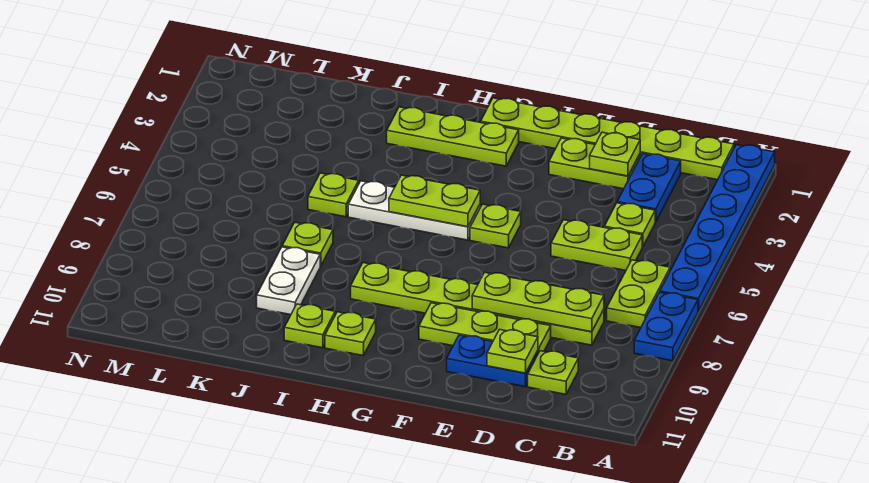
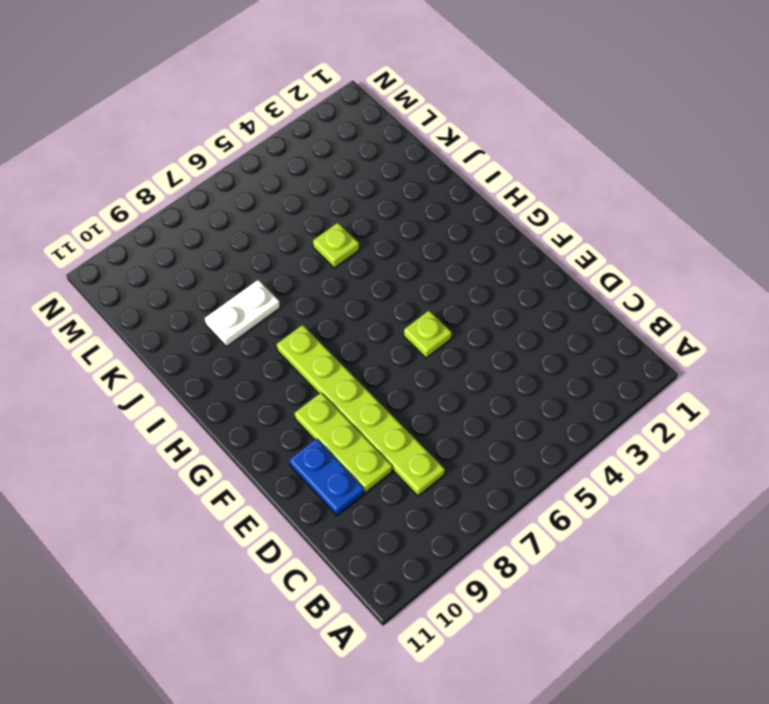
none -> blue 1x6 plate [660,145,775,311]
none -> blue 1x2 plate [634,292,698,361]
none -> lime 1x6 plate [481,98,734,180]

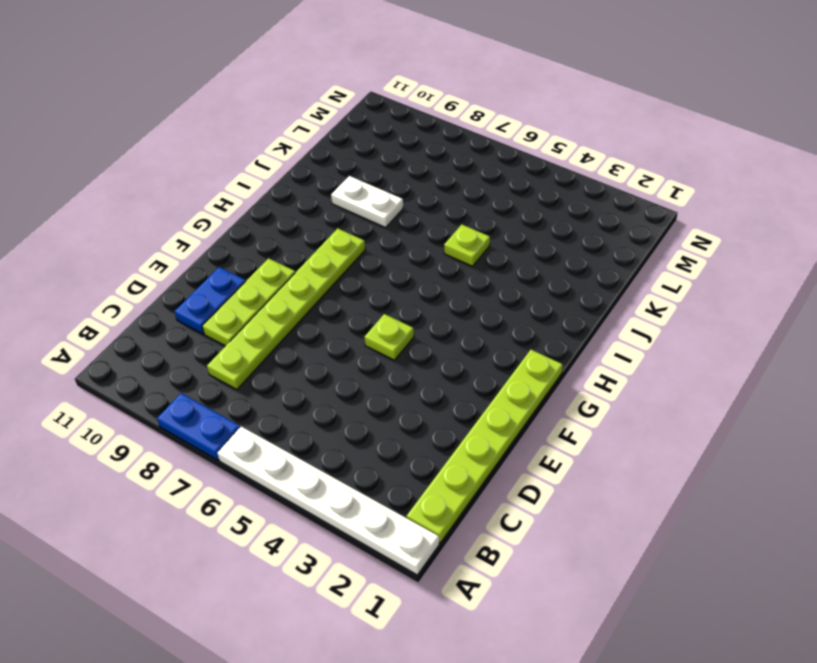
white 1x6 plate [217,426,439,575] -> blue 1x6 plate [660,145,775,311]
none -> lime 1x2 plate [607,260,670,328]
none -> blue 1x2 plate [617,154,681,222]
none -> lime 1x1 plate [604,203,655,247]

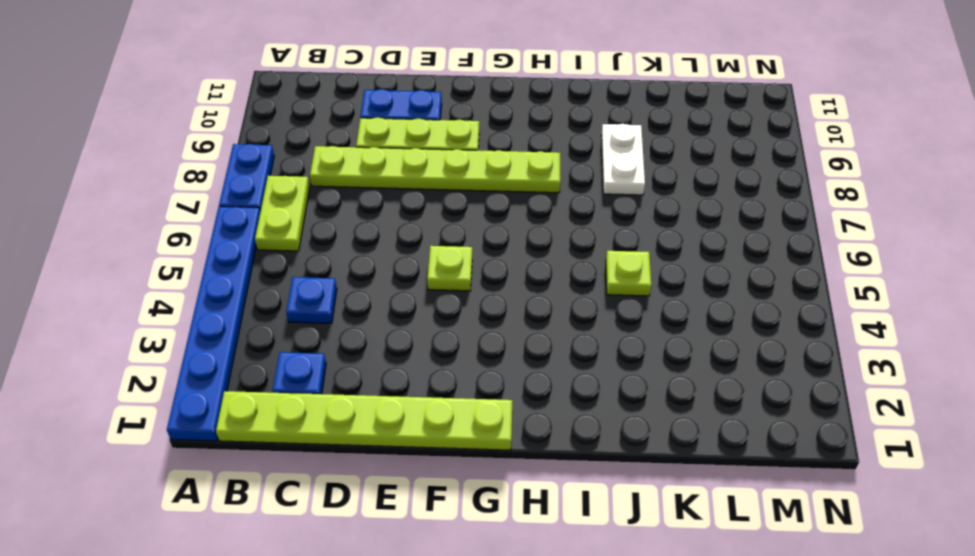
blue 1x1 plate [273,352,326,394] -> blue 1x2 plate [617,154,681,222]
blue 1x1 plate [286,277,337,323] -> lime 1x1 plate [604,203,655,247]
none -> lime 1x2 plate [551,220,642,271]
none -> lime 1x1 plate [528,351,578,394]
none -> lime 1x2 plate [549,138,640,189]

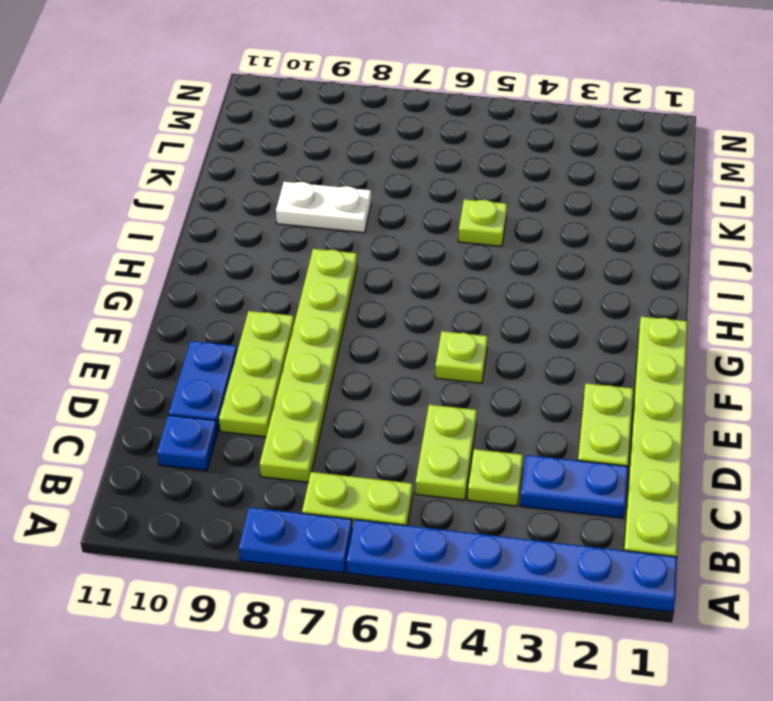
blue 1x1 plate [157,415,217,471] -> lime 1x1 plate [528,351,578,394]
none -> lime 1x3 plate [387,107,519,166]
none -> white 1x3 plate [348,181,480,240]
none -> lime 1x1 plate [325,312,376,356]

